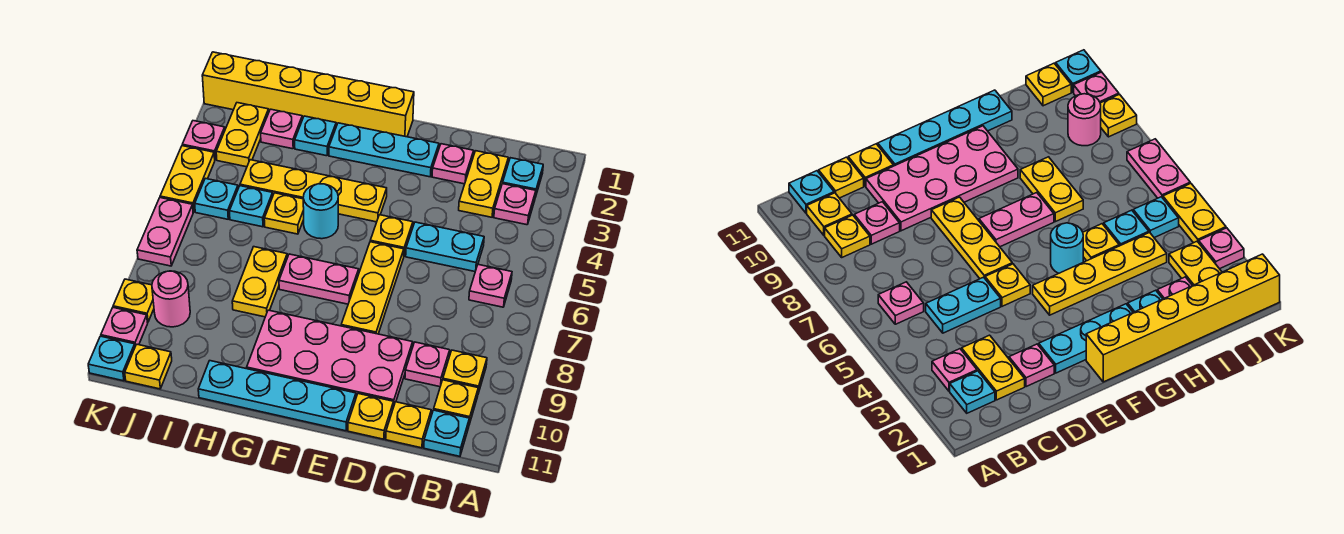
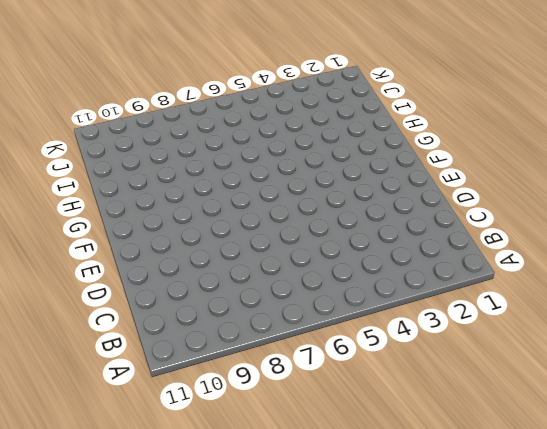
none -> cyan 1x1 plate [503,158,543,197]
none -> pink 1x1 plate [494,184,536,225]
none -> pink 1x1 plate [469,265,512,307]
none -> yellow 1x1 plate [443,350,487,393]

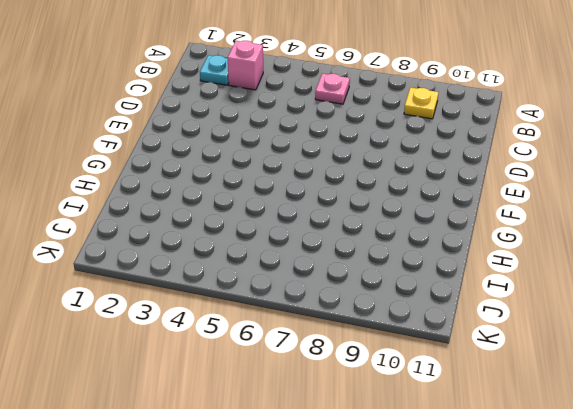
pink 1x1 brick [228,41,263,90] -> pink 1x1 plate [494,184,536,225]
none -> yellow 1x1 plate [434,380,478,424]
none -> cyan 1x1 plate [424,410,469,456]
none -> yellow 1x2 plate [459,151,508,217]
none -> cyan 1x2 plate [406,222,484,272]

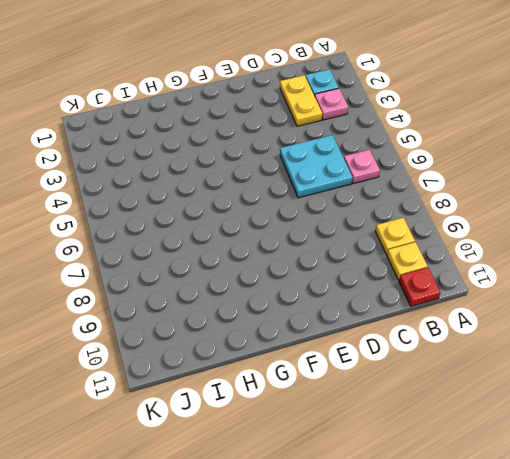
red 1x1 plate [399,268,441,306] -> cyan 1x1 plate [424,410,469,456]
cyan 2x2 plate [280,135,353,198] -> cyan 1x2 plate [406,222,484,272]
none -> pink 1x1 plate [405,342,450,387]
none -> yellow 1x1 plate [386,402,431,448]
none -> pink 1x1 plate [432,144,474,184]
none -> pink 2x4 plate [247,310,413,407]

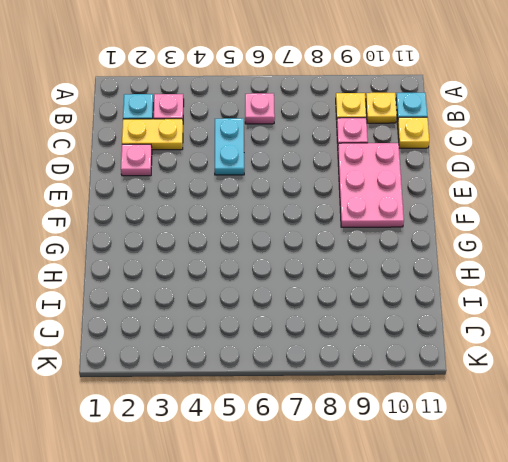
pink 2x3 plate [338,143,404,227] -> pink 2x4 plate [247,310,413,407]
none -> yellow 1x1 plate [348,394,394,439]
none -> cyan 1x3 plate [329,123,439,177]
none -> yellow 1x1 plate [370,215,413,255]
none -> yellow 1x3 plate [341,242,404,334]

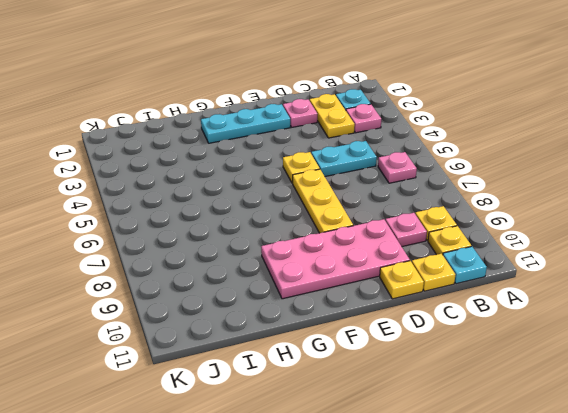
none -> cyan 1x4 plate [198,361,356,431]
none -> yellow 1x6 brick [202,52,414,137]
none -> yellow 1x4 plate [240,160,387,222]
none -> pink 1x2 plate [279,254,359,304]

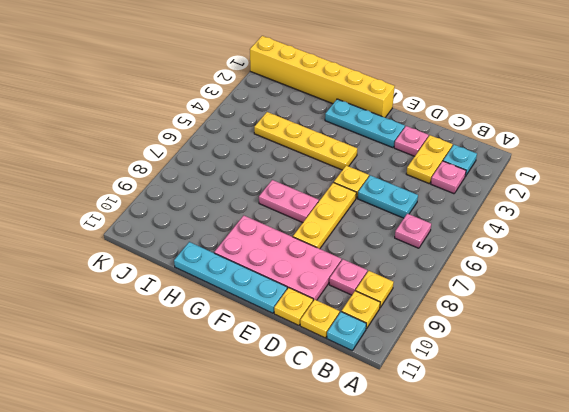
none -> cyan 1x1 round brick [303,184,338,239]
none -> cyan 1x1 plate [295,116,336,156]
none -> yellow 1x1 plate [264,193,304,234]
none -> yellow 1x2 plate [232,247,287,317]

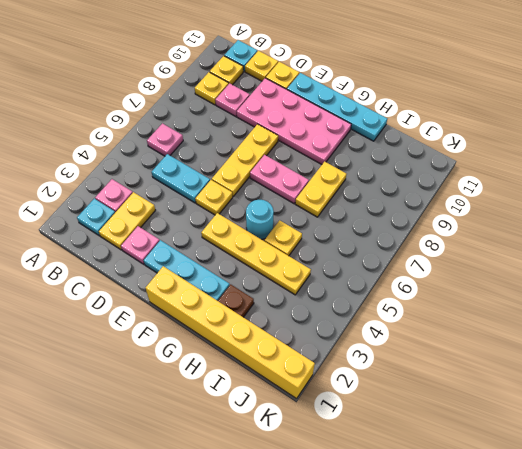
brown 1x1 plate [218,284,254,317] -> cyan 1x1 plate [295,116,336,156]
none -> pink 1x1 plate [261,109,302,149]
none -> cyan 1x1 plate [230,186,273,227]
none -> yellow 1x2 plate [216,103,269,167]
none -> cyan 1x1 plate [195,178,238,219]

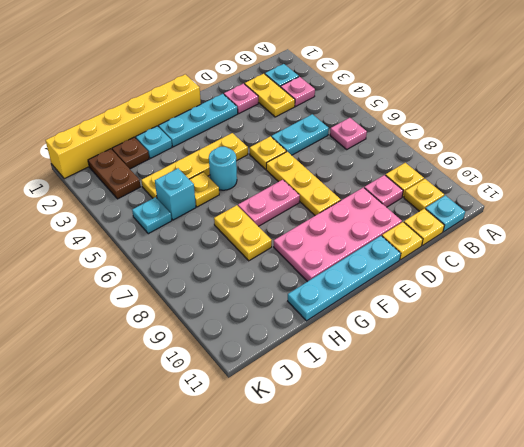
brown 1x1 plate [112,137,149,169] -> pink 1x1 plate [261,109,302,149]
cyan 1x1 brick [155,168,196,220] -> cyan 1x1 plate [230,186,273,227]
brown 1x2 plate [88,149,141,199] -> yellow 1x2 plate [216,103,269,167]
none -> pink 1x1 round brick [152,271,190,327]
none -> yellow 1x1 plate [125,344,172,389]
none -> pink 1x1 plate [182,121,225,159]
none -> yellow 1x2 plate [160,146,215,212]

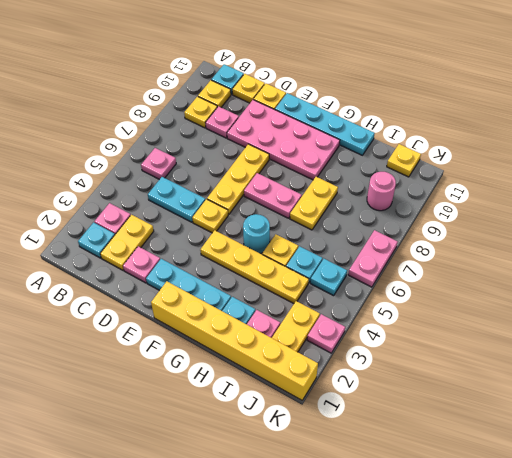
none -> yellow 1x2 plate [160,146,215,212]
none -> yellow 1x1 plate [113,279,154,322]
none -> pink 1x1 plate [101,308,148,346]
none -> cyan 1x1 plate [88,336,135,381]

